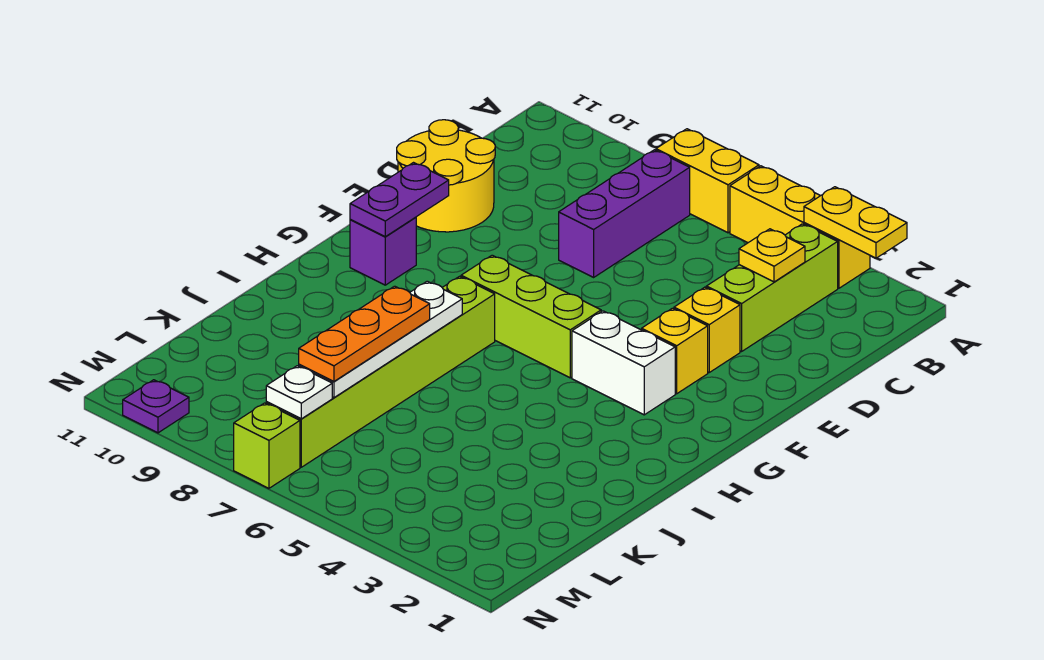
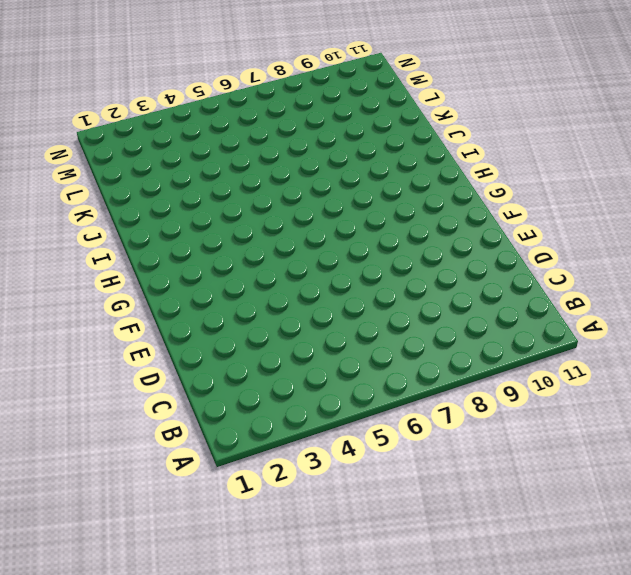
none -> yellow 1x3 brick [730,166,870,288]
none -> yellow 1x2 brick [656,129,759,233]
none -> lime 1x3 brick [706,224,838,351]

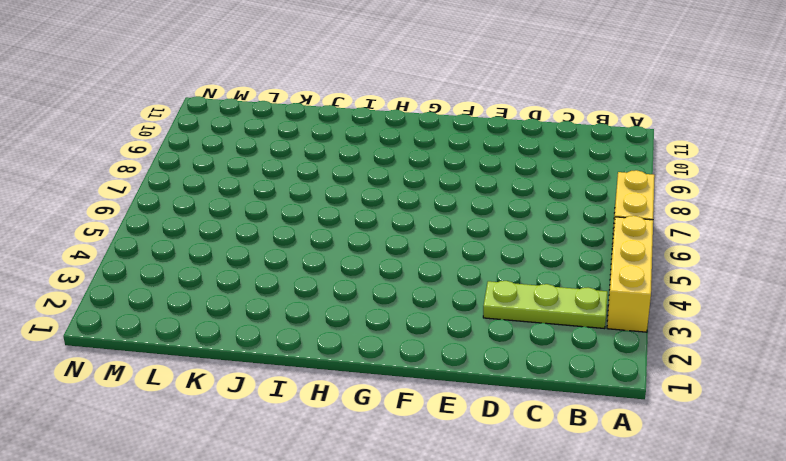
lime 1x3 plate [483,281,608,329] -> lime 1x3 brick [706,224,838,351]
none -> purple 1x3 brick [559,150,690,277]
none -> yellow 2x2 round brick [397,120,495,232]
none -> yellow 1x1 brick [674,287,740,372]

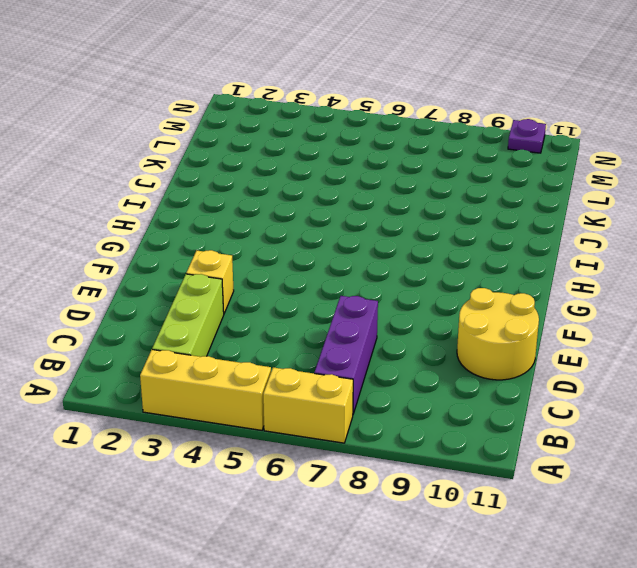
none -> yellow 1x1 brick [642,308,708,394]
none -> white 1x2 brick [572,311,675,415]
none -> lime 1x3 brick [461,255,601,378]

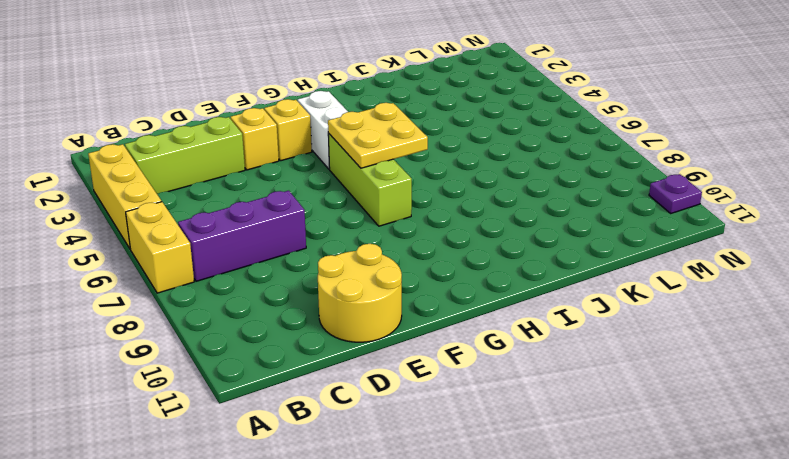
yellow 2x2 plate [328,103,428,168] -> none
none -> purple 1x1 brick [350,217,416,285]
none -> lime 1x6 brick [266,276,495,467]
none -> lime 1x1 brick [234,403,300,488]

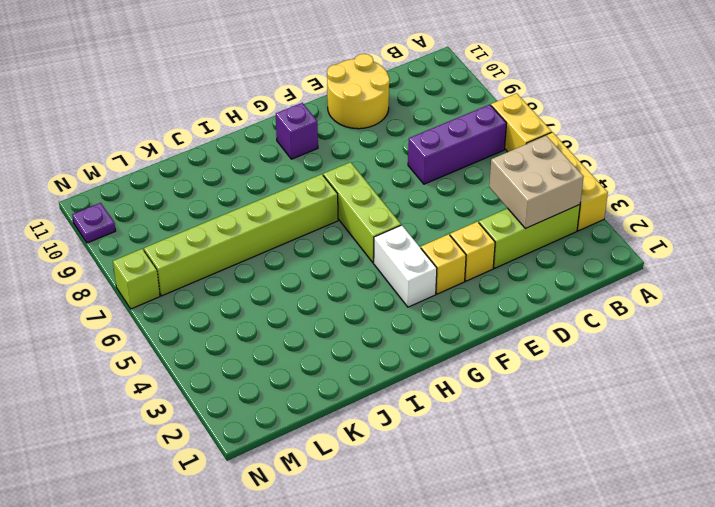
tan 2x2 brick [489,136,584,229] -> yellow 1x1 plate [739,229,805,282]
none -> yellow 1x2 plate [804,187,907,258]
none -> purple 1x2 plate [350,163,449,237]
none -> white 1x4 plate [299,281,462,398]

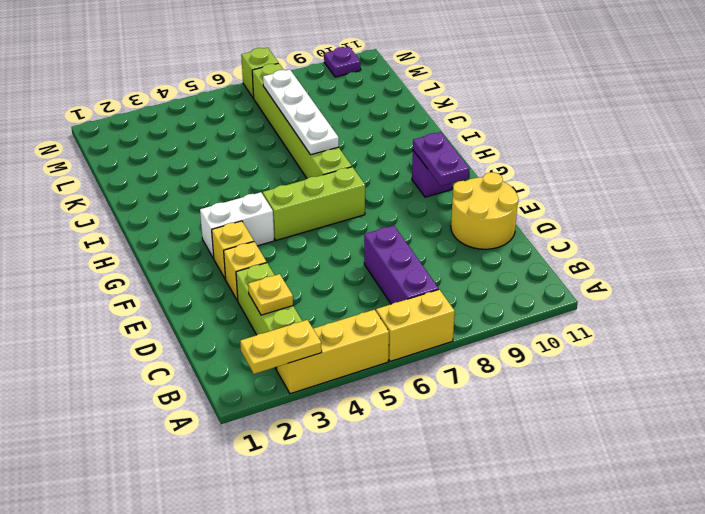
none -> white 1x1 plate [266,366,332,419]
none -> orange 1x3 plate [299,286,430,381]

